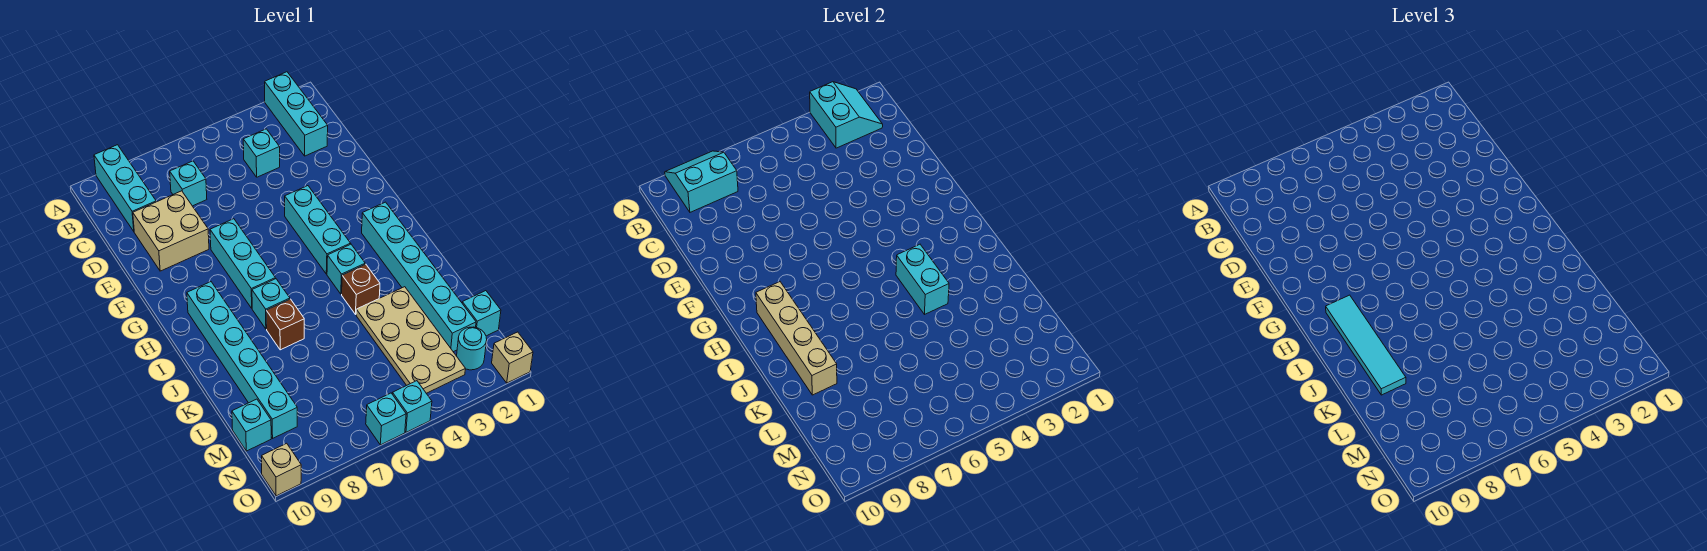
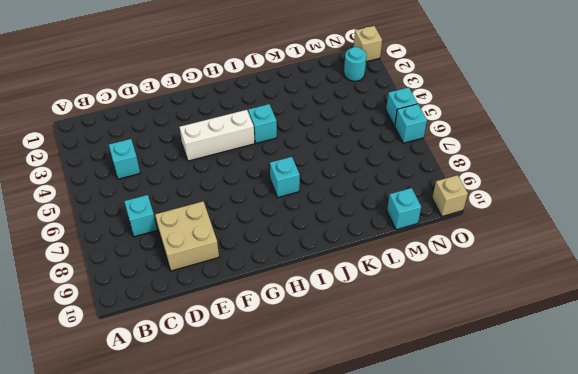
white 1x3 brick [180,110,255,161] -> cyan 1x3 brick [285,186,350,274]
none -> cyan 1x3 brick [265,72,328,156]
none -> cyan 1x3 brick [94,145,156,231]
none -> cyan 1x3 brick [210,219,275,308]

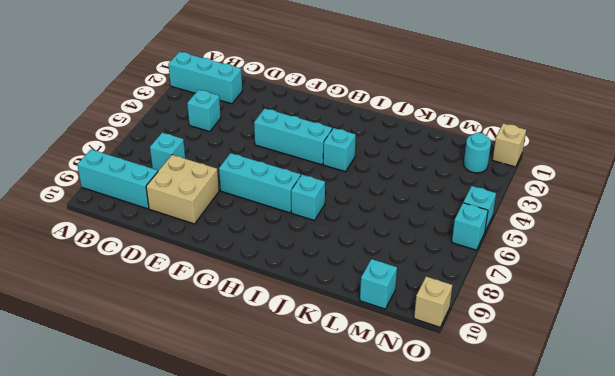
none -> cyan 1x6 brick [362,202,476,352]
none -> cyan 1x6 brick [187,282,297,438]
none -> brown 1x1 brick [342,264,380,314]

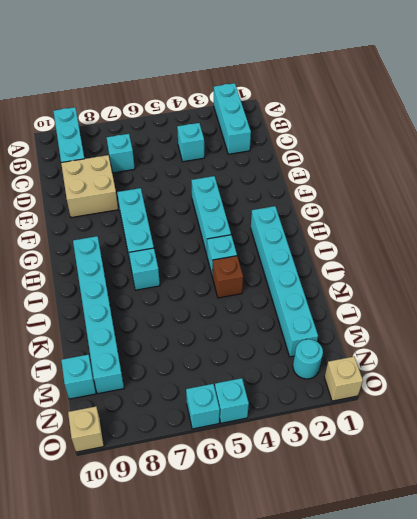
none -> brown 1x1 brick [266,299,304,350]
none -> tan 2x4 plate [356,287,465,393]
none -> cyan 1x1 brick [462,291,501,336]

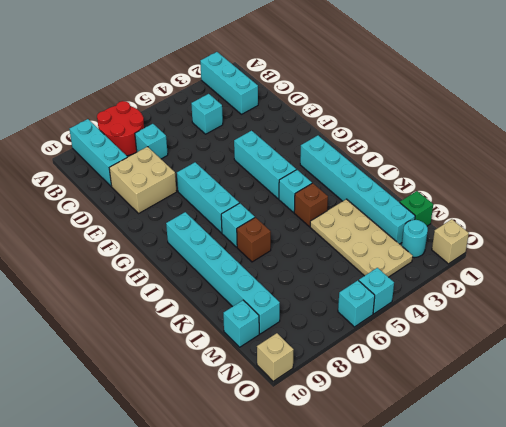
red 2x2 round brick [97,101,144,156] -> none
green 1x1 brick [400,191,433,226] -> cyan 1x1 brick [462,291,501,336]
none -> cyan 2x2 slope [810,82,883,148]
none -> cyan 2x2 slope [665,151,738,212]
none -> tan 1x4 brick [756,282,837,395]

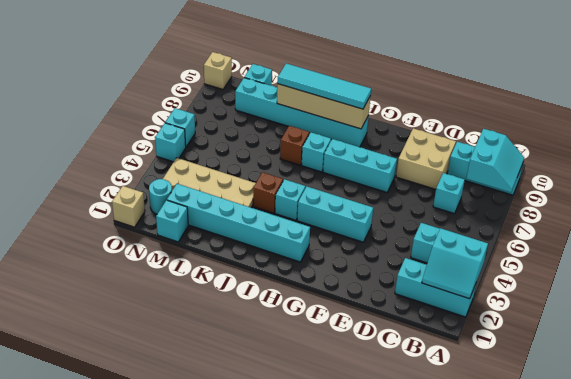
none -> cyan 1x2 brick [896,244,949,314]

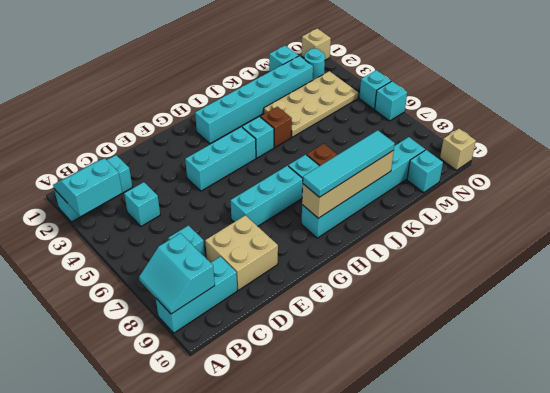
none -> cyan 1x2 brick [896,244,949,314]

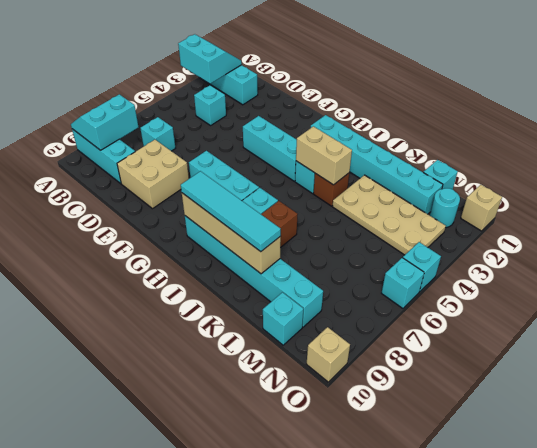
tan 1x2 brick [296,126,352,185] -> cyan 1x2 brick [896,244,949,314]

